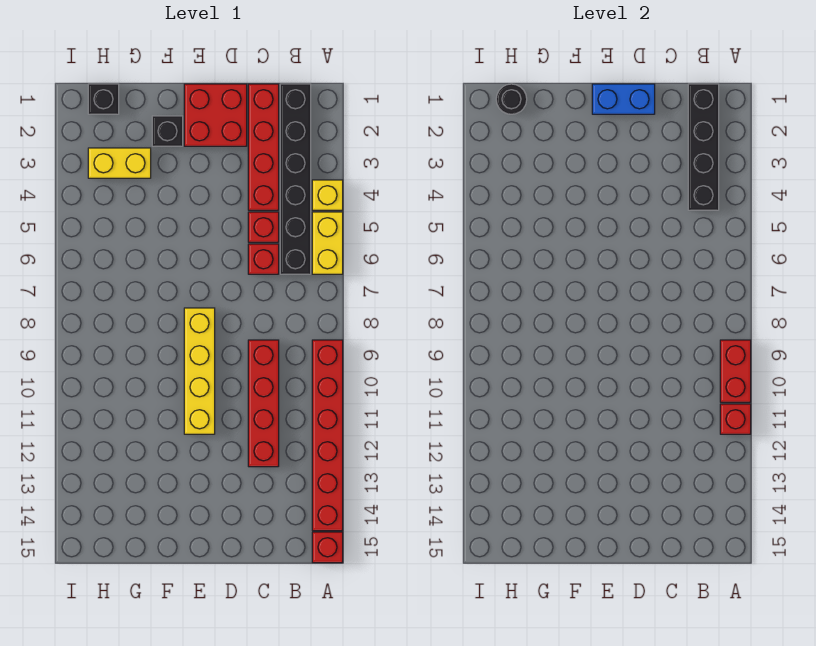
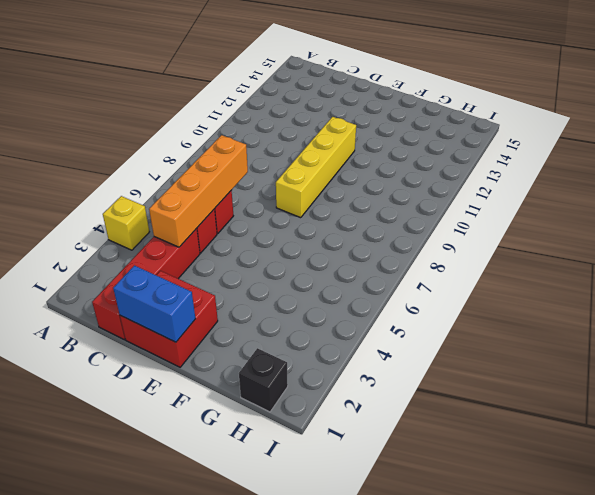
orange 1x4 brick [149,135,248,247] -> none
none -> yellow 1x2 brick [312,212,343,274]
none -> red 1x6 brick [312,340,343,531]
none -> red 1x1 brick [312,532,343,563]

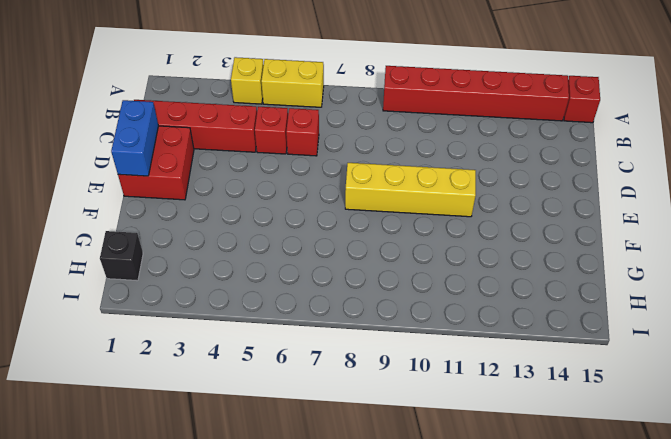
none -> black 1x6 brick [280,84,311,274]
none -> red 1x4 brick [248,340,279,467]
none -> black 1x1 brick [152,116,183,146]

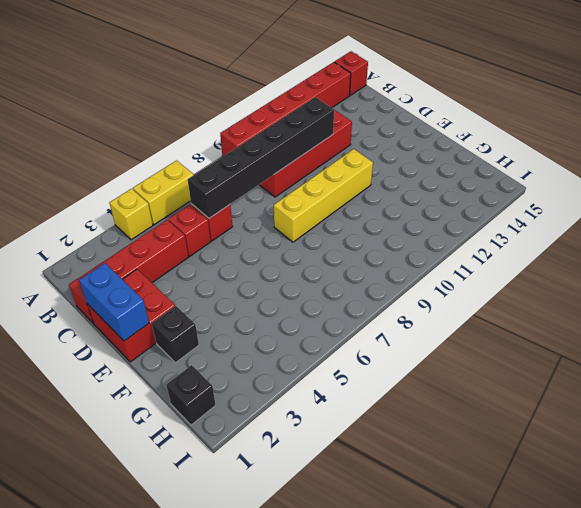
black 1x6 brick [188,97,334,218] -> black 1x6 brick moved to [280,84,311,274]
none -> yellow 1x2 brick [88,148,151,178]
none -> red 1x2 brick [720,340,751,402]
none -> red 1x1 brick [720,404,751,434]

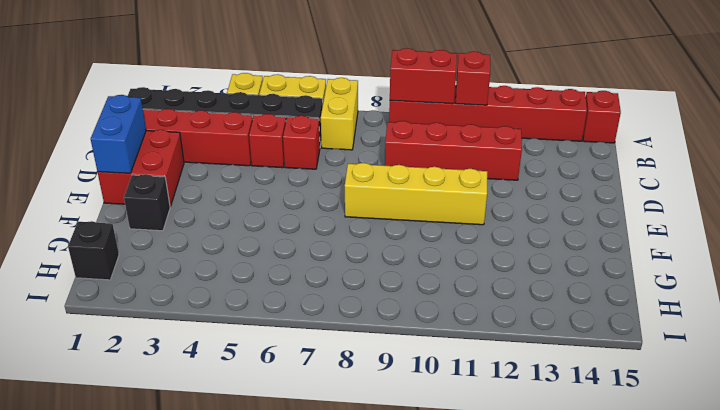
yellow 1x2 brick [321,78,358,150] -> yellow 1x2 brick moved to [88,148,151,178]
none -> black 1x4 brick [688,84,719,210]
none -> black 1x1 round brick [496,84,527,114]

